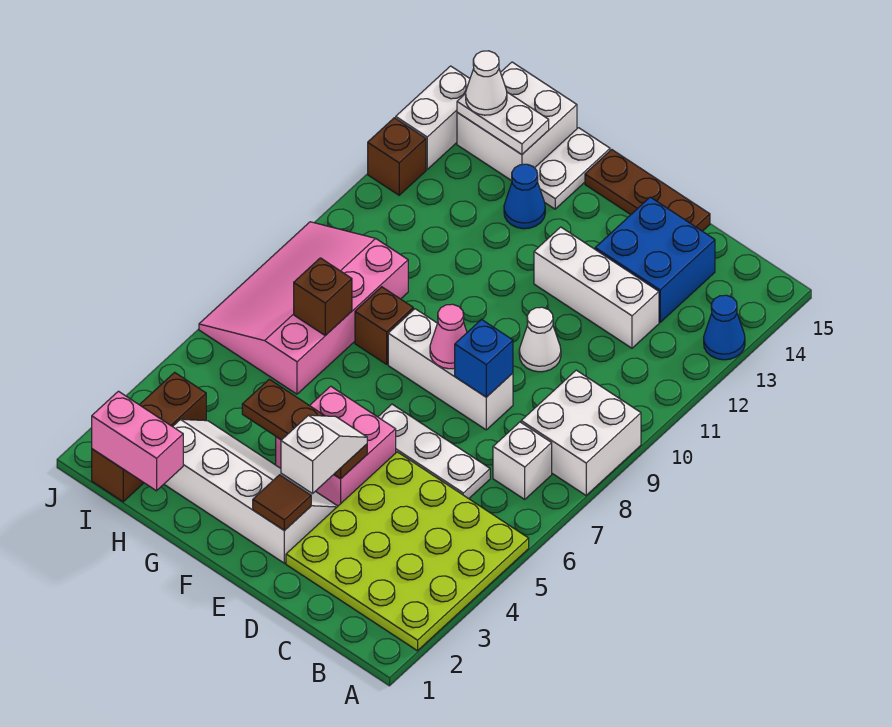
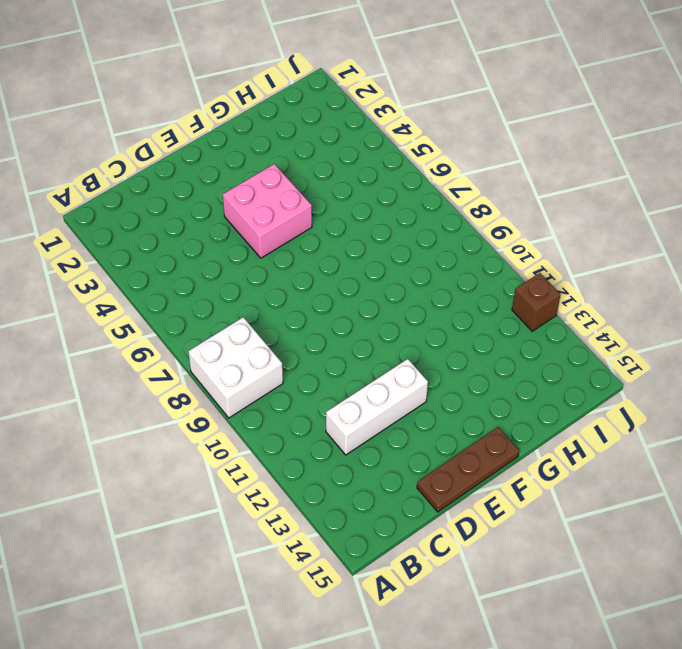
none -> lime 4x4 plate [286,452,529,651]
none -> blue 1x1 cone [704,295,745,360]
none -> white 1x1 brick [493,422,552,499]

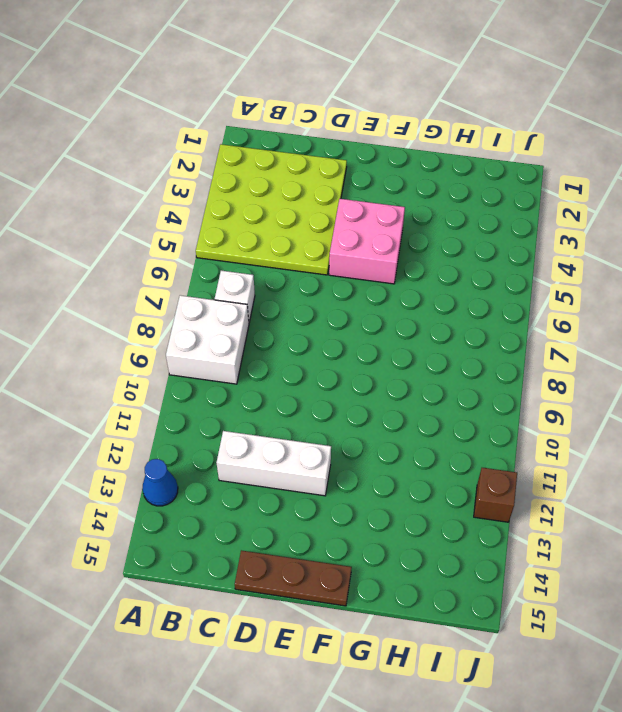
none -> white 1x3 plate [378,404,490,499]
none -> blue 2x2 brick [595,197,715,322]
none -> white 1x3 brick [388,309,513,430]

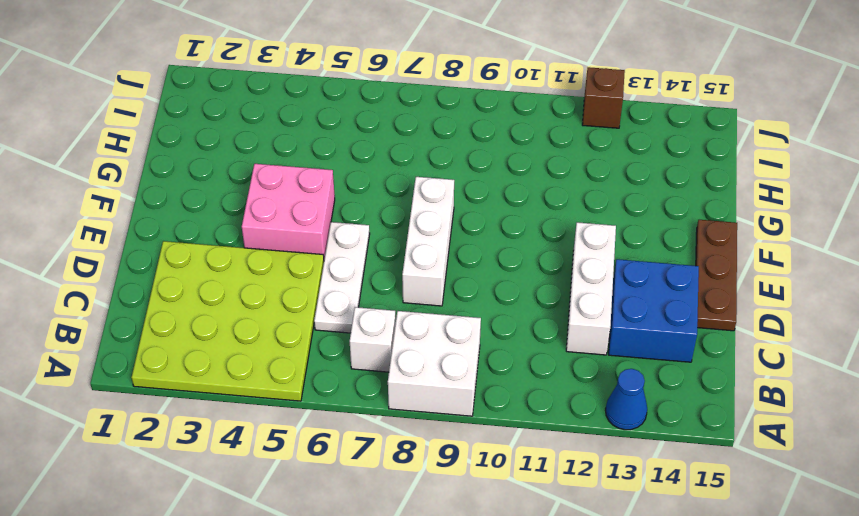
none -> white 1x1 cone [519,307,561,372]
none -> white 2x4 slope [164,419,338,563]
none -> brown 1x1 brick [355,287,413,364]

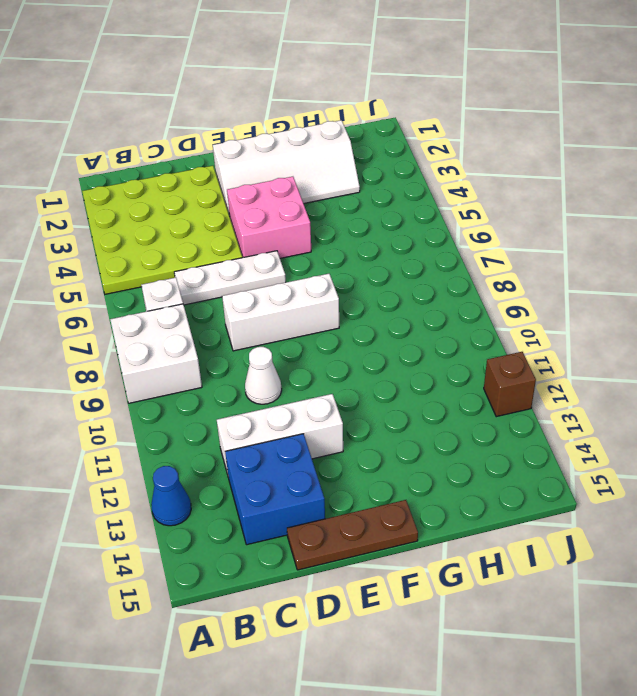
none -> brown 1x1 brick [355,287,413,364]
none -> blue 1x1 cone [504,164,545,229]
none -> white 1x2 plate [535,128,610,209]

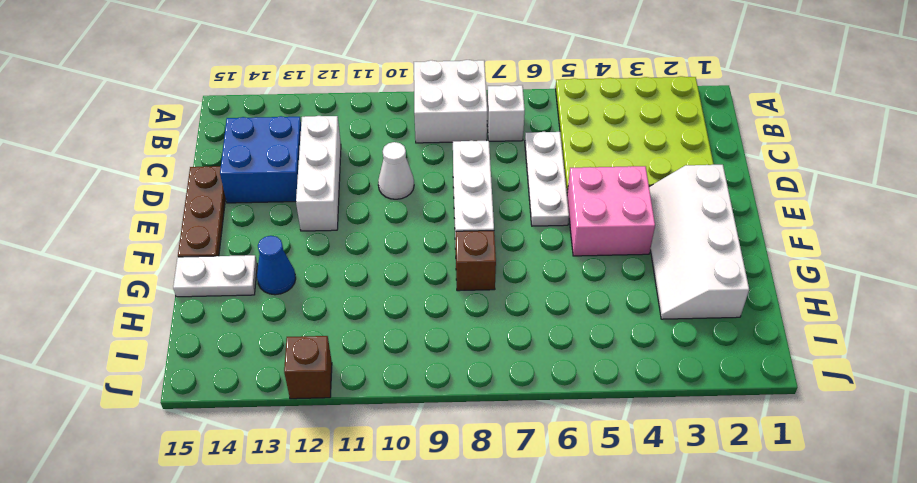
none -> blue 1x1 cone [704,295,745,360]
none -> pink 3x4 slope [199,222,408,394]
none -> white 2x2 brick [457,62,577,181]

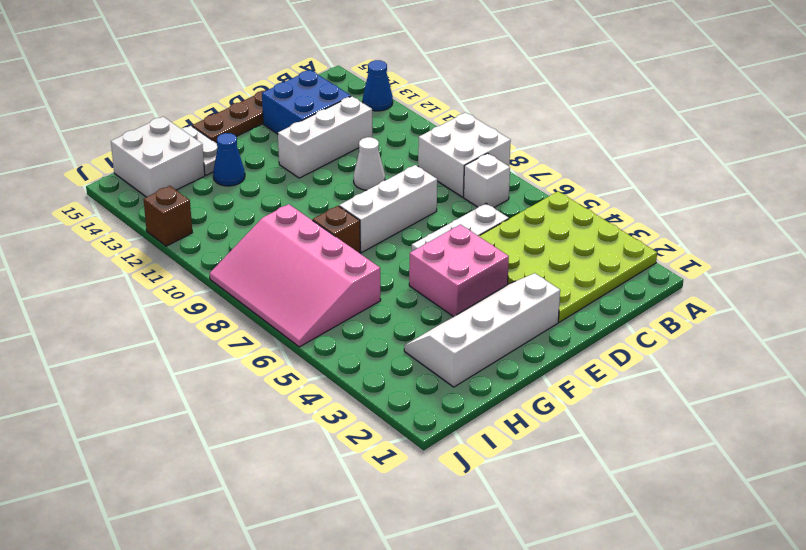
none -> brown 1x3 brick [92,372,206,502]
none -> white 1x2 brick [396,66,470,169]
none -> blue 1x1 brick [455,320,513,397]

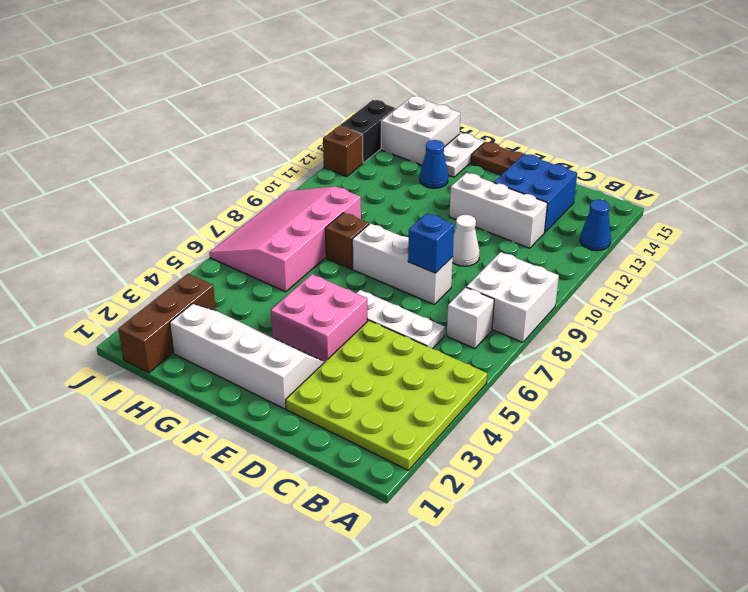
black 1x2 brick [340,100,396,163] -> white 1x2 brick [396,66,470,169]
none -> brown 1x1 tile [253,475,311,531]
none -> brown 1x3 plate [242,379,367,479]
none -> pink 1x1 cone [430,304,467,369]

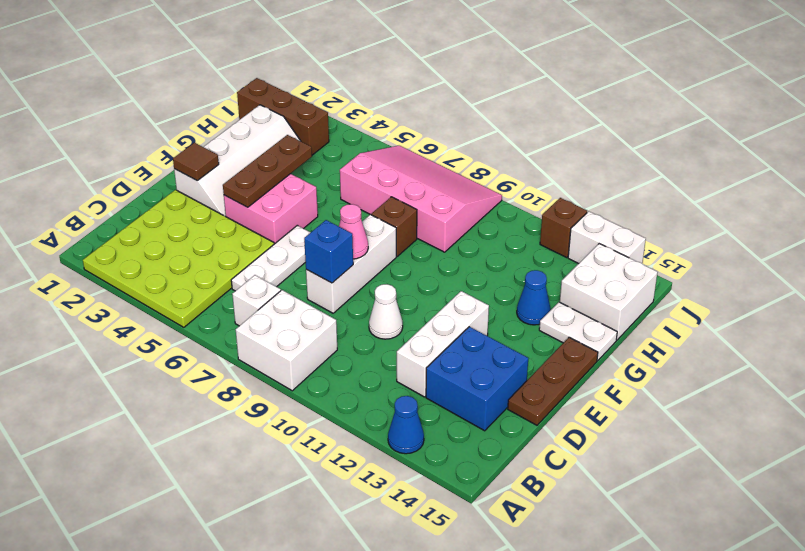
none -> pink 1x2 brick [92,391,183,491]
none -> brown 1x1 brick [294,258,352,335]
none -> white 1x2 plate [457,92,549,155]

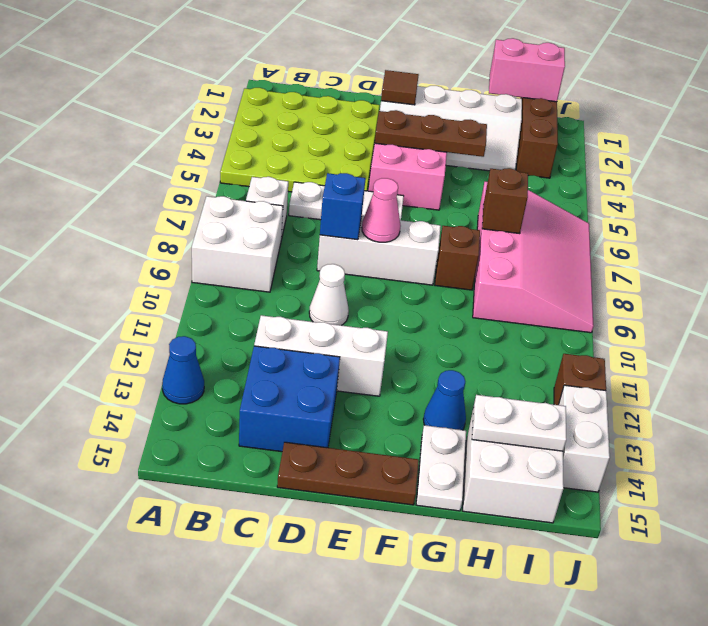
none -> white 1x2 slope [281,415,367,494]
none -> white 1x1 cone [466,51,507,115]

